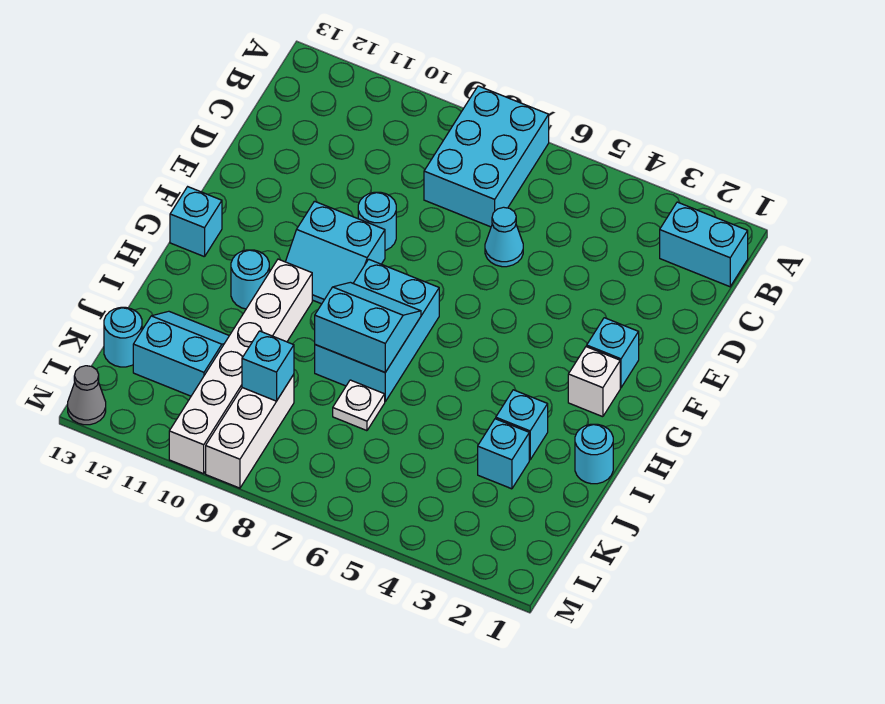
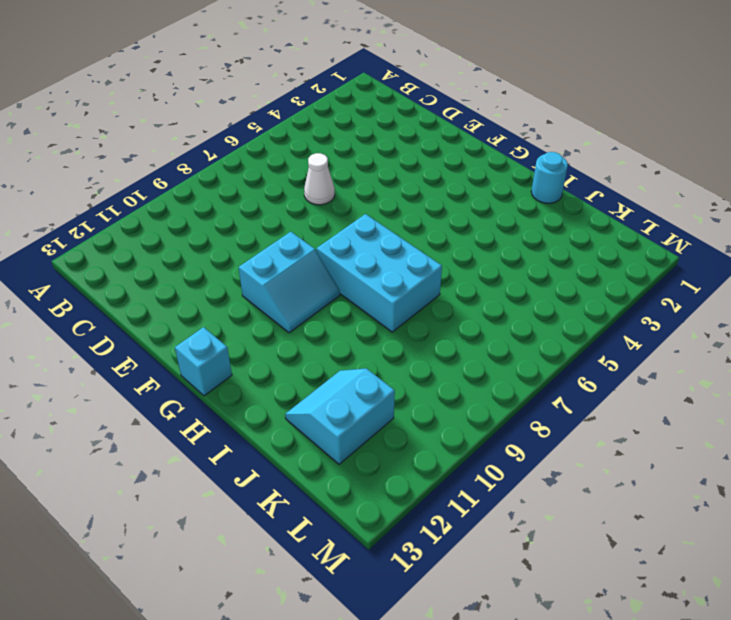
white 1x1 cone [304,153,335,205] -> cyan 1x1 cone [485,207,523,267]
none -> cyan 2x3 brick [424,86,549,227]
none -> cyan 1x2 brick [660,202,748,287]
none -> cyan 1x1 round brick [358,192,396,250]

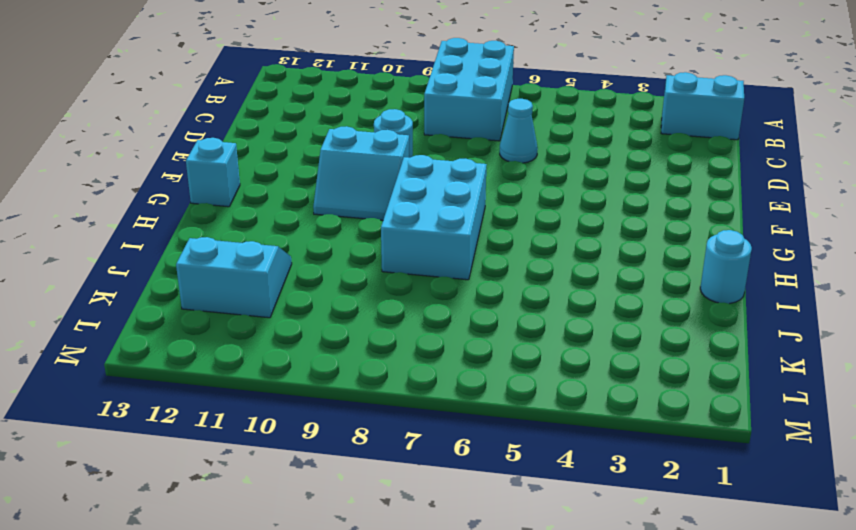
none -> cyan 1x1 brick [587,318,639,388]
none -> white 1x1 brick [568,347,620,417]
none -> white 1x6 brick [169,259,312,474]

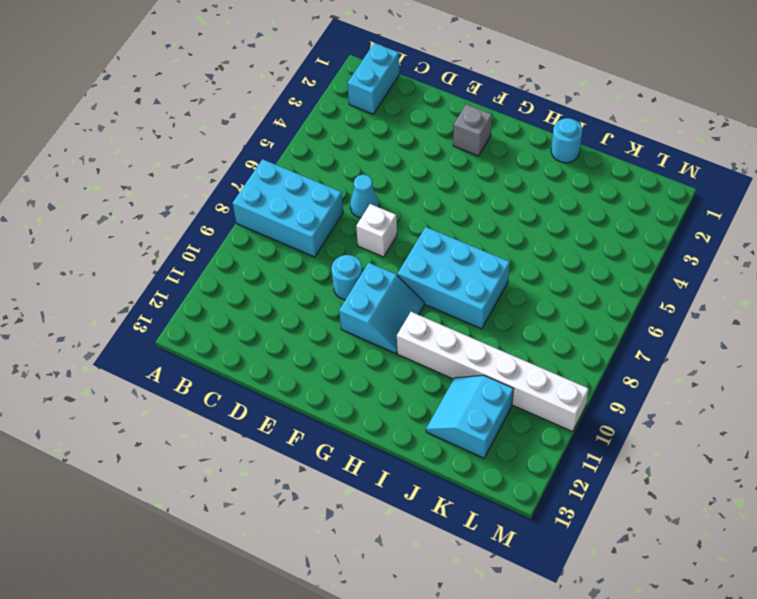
white 1x1 brick [356,204,397,257] -> white 1x1 brick moved to [568,347,620,417]
grey 1x1 brick [453,104,492,156] -> cyan 1x1 brick [587,318,639,388]
none -> cyan 1x1 brick [170,187,222,257]
none -> cyan 1x1 round brick [231,250,269,309]
none -> cyan 1x1 brick [496,390,548,460]

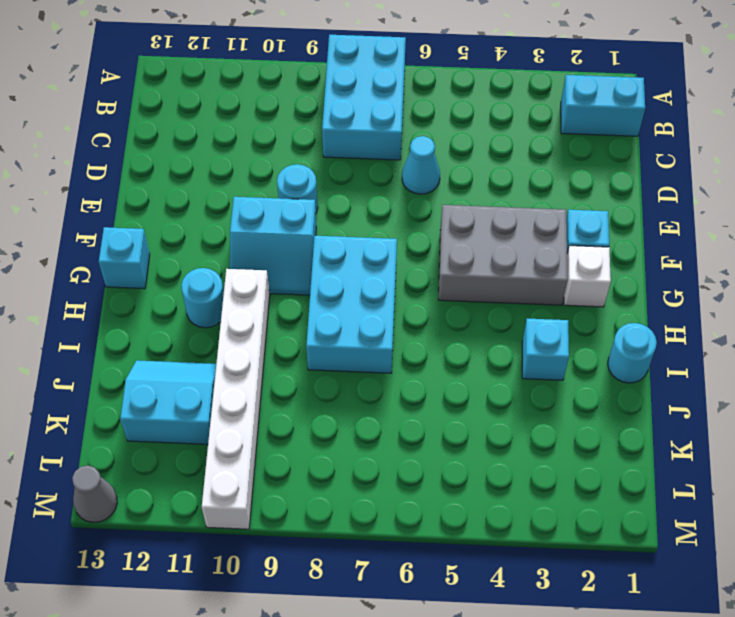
grey 2x3 brick [439,205,568,305] -> none
none -> cyan 1x1 brick [478,419,529,489]
none -> white 1x1 plate [333,380,385,431]
none -> white 1x3 brick [206,374,294,488]

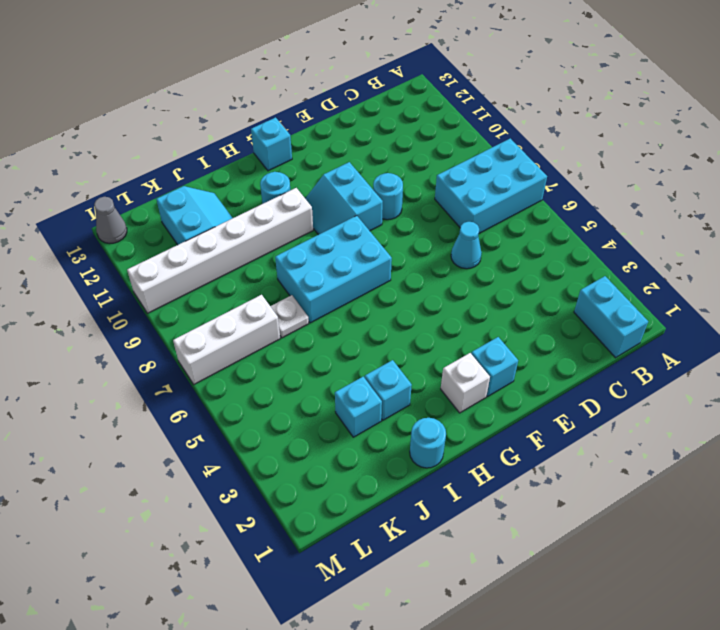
white 1x3 brick [173,295,280,384] -> white 1x3 brick moved to [206,374,294,488]
none -> cyan 1x1 round brick [104,307,142,367]
none -> cyan 2x2 slope [315,282,421,372]
none -> cyan 1x1 brick [242,331,294,401]

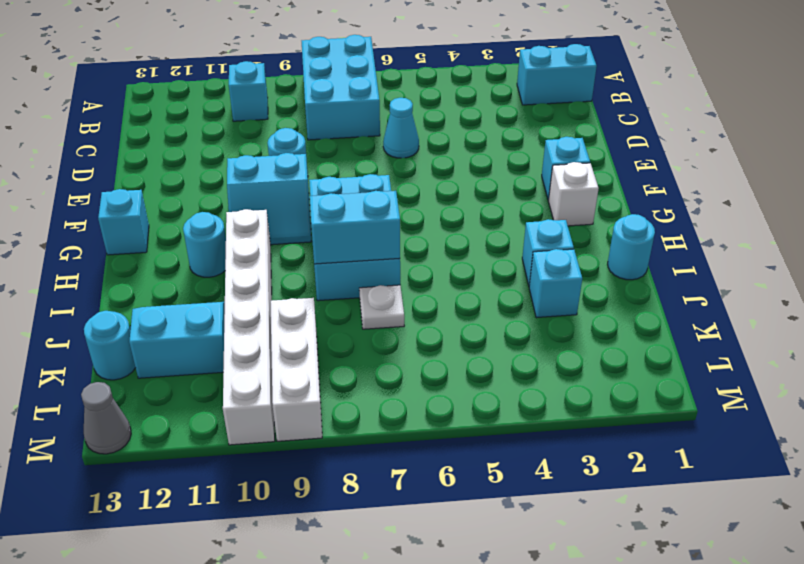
cyan 1x1 brick [229,61,268,121] -> cyan 1x1 brick moved to [242,331,294,401]

